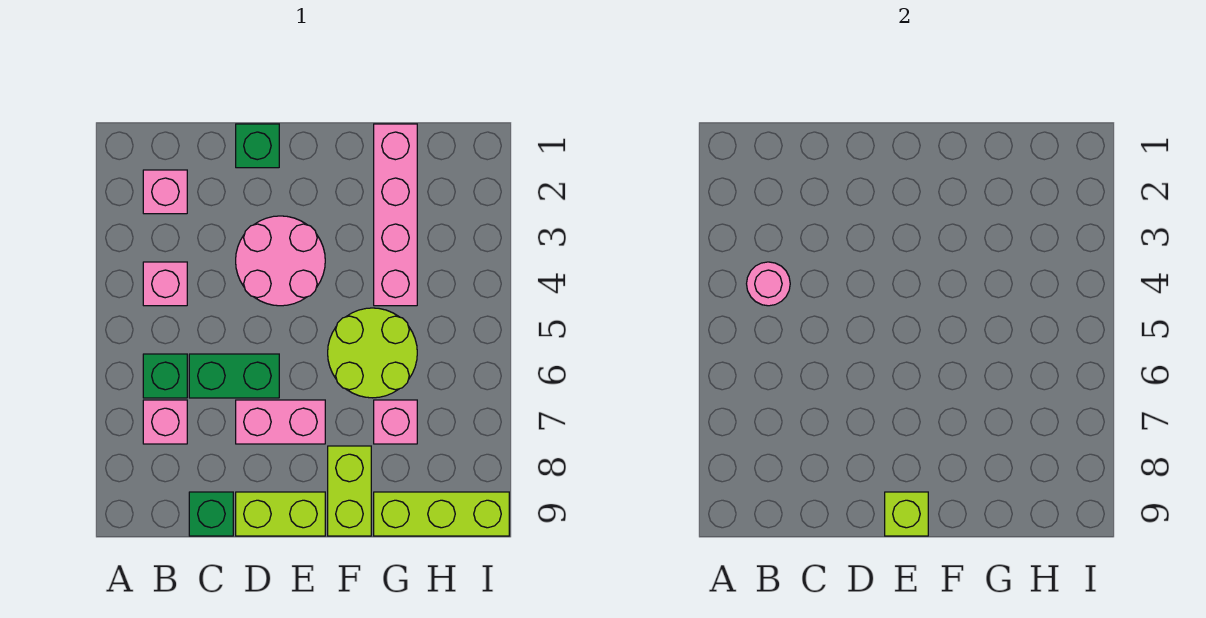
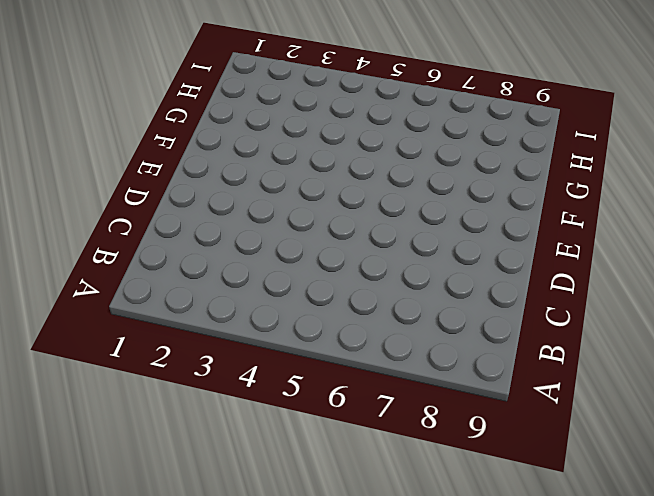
none -> pink 1x1 brick [143,170,187,214]
none -> pink 1x1 brick [143,262,187,306]
none -> green 1x1 brick [143,354,187,398]

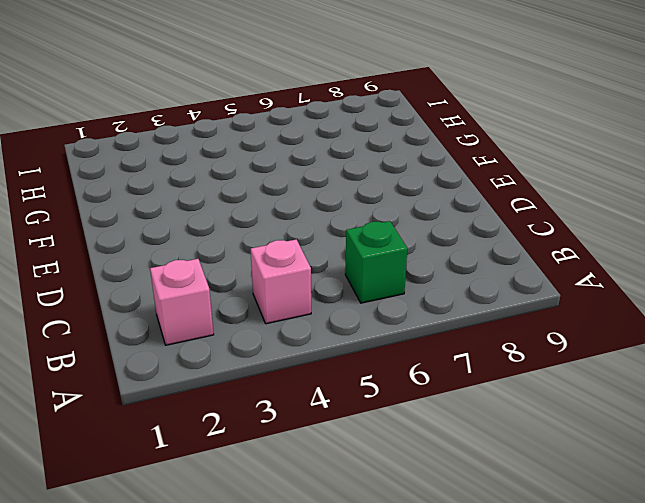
none -> pink 1x1 brick [143,400,187,444]
none -> green 1x2 brick [189,354,279,398]
none -> green 1x1 brick [189,492,233,536]

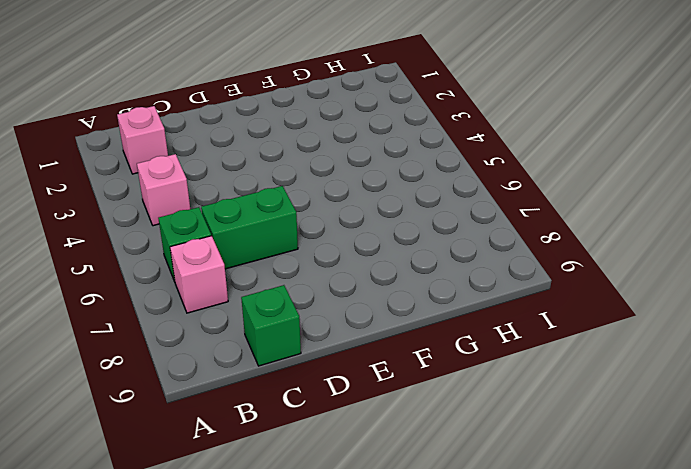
none -> green 1x1 brick [236,124,279,168]
none -> pink 2x2 round brick [236,216,325,306]
none -> pink 1x2 brick [236,400,325,444]

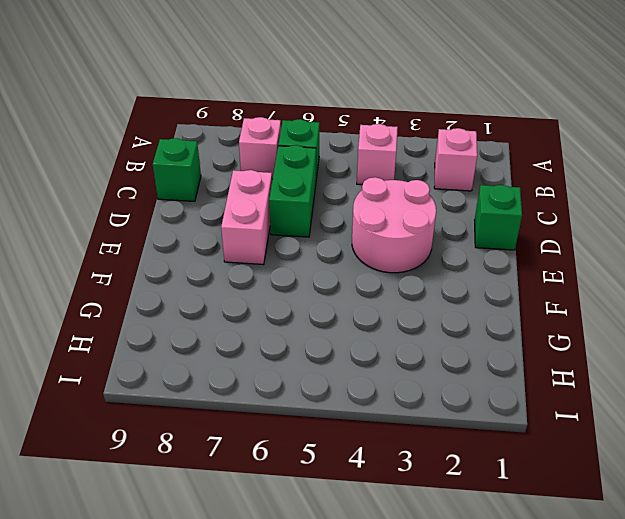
none -> lime 1x2 brick [236,492,325,536]
none -> lime 2x2 round brick [328,308,417,398]
none -> lime 1x2 brick [328,446,371,536]

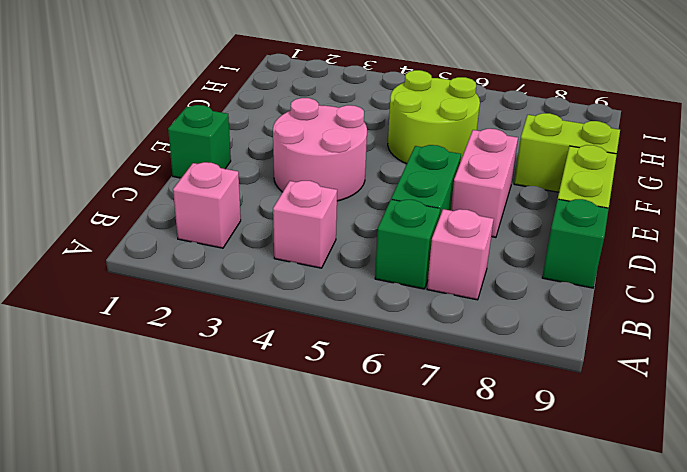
none -> pink 1x4 brick [374,124,417,306]
none -> pink 1x1 brick [374,400,417,444]
none -> lime 1x3 brick [374,492,509,536]

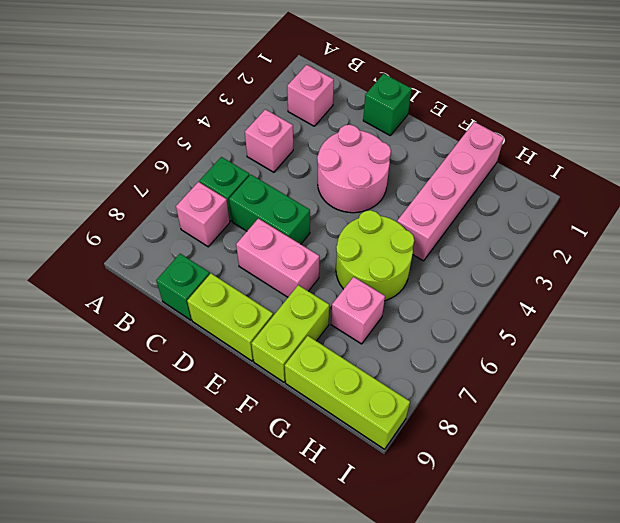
none -> pink 1x1 round brick [747,262,790,306]
none -> lime 1x1 brick [885,492,928,536]

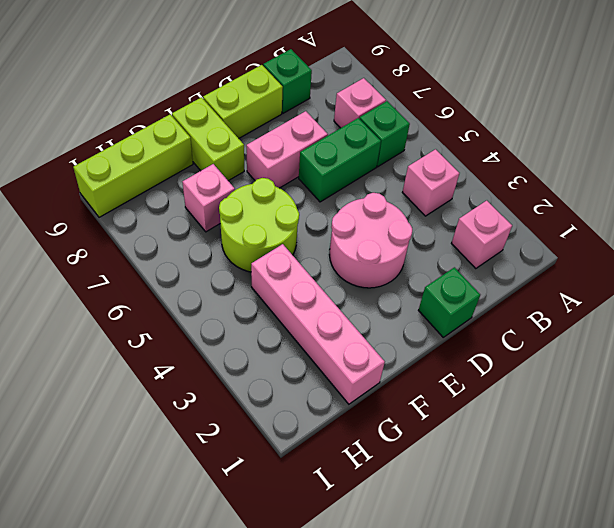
none -> pink 1x1 round brick [747,262,790,306]
none -> lime 1x1 brick [885,492,928,536]

